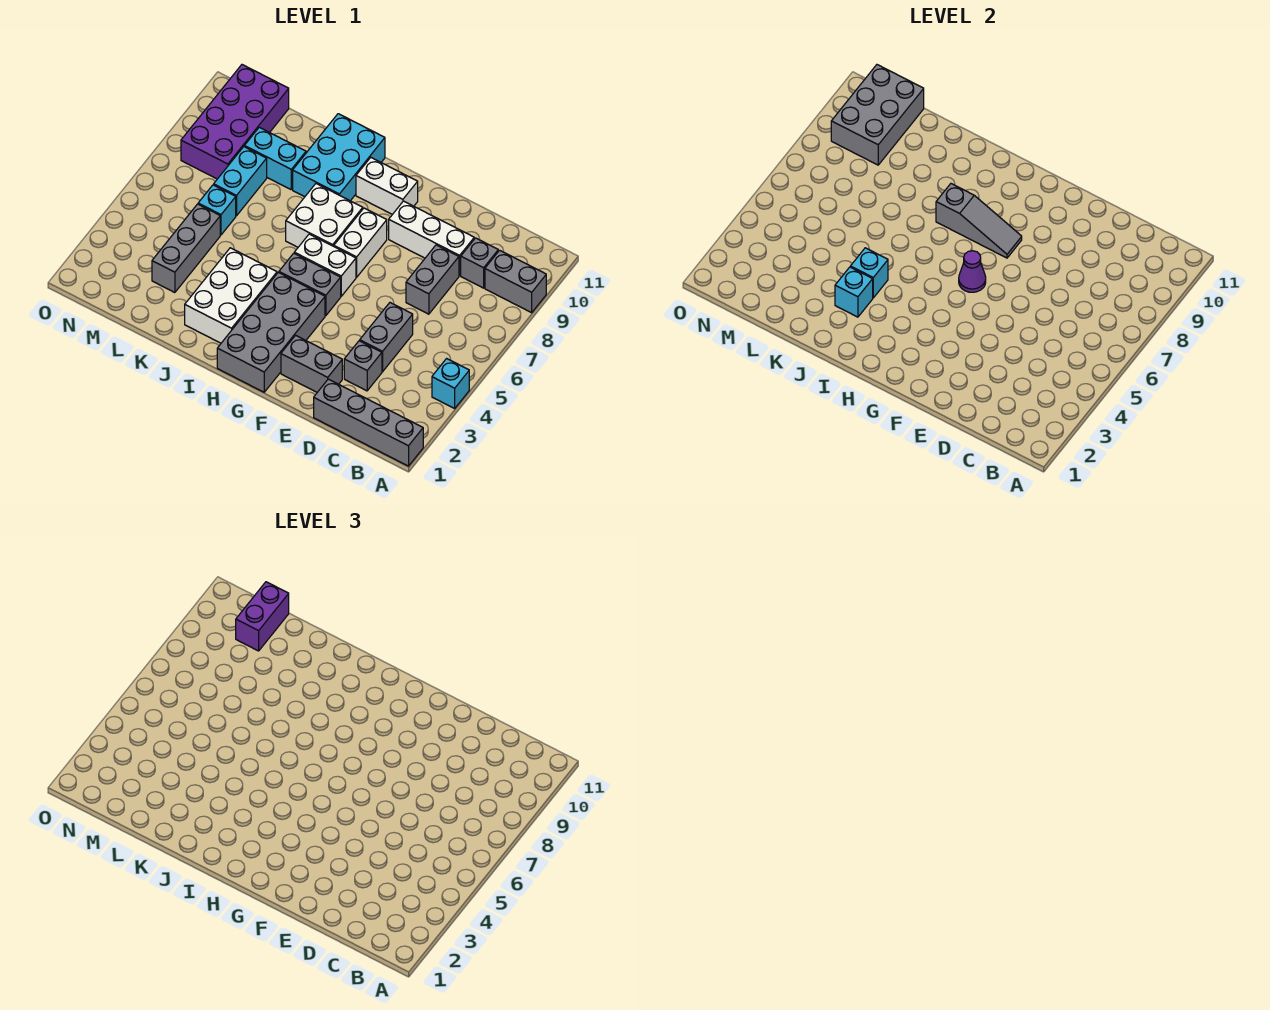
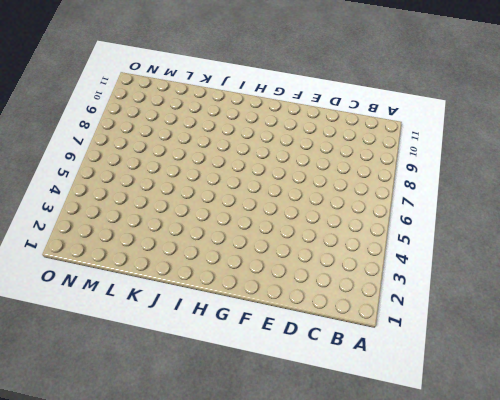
none -> grey 1x4 brick [314,379,423,466]
none -> cyan 1x1 brick [432,359,469,408]
none -> grey 1x2 brick [485,250,546,313]

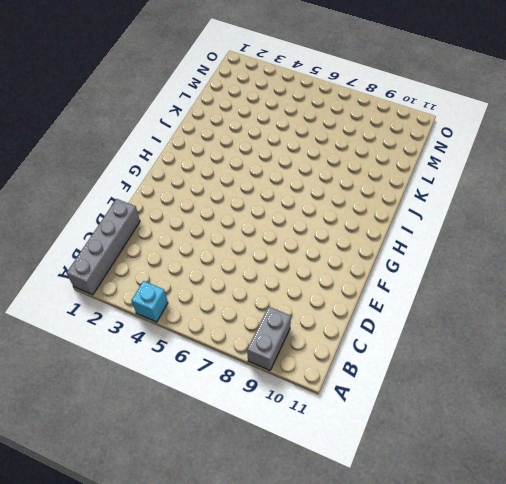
none -> grey 1x1 brick [461,238,498,288]
none -> grey 1x1 brick [344,341,382,391]
none -> grey 1x2 brick [360,303,413,372]

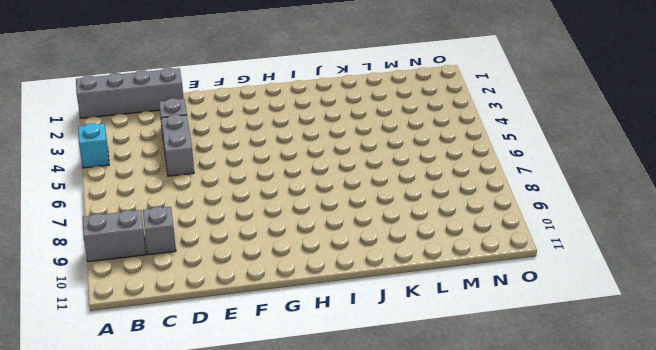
none -> grey 1x2 brick [406,245,459,314]
none -> white 1x3 brick [389,201,474,276]
none -> grey 1x2 brick [281,335,342,392]

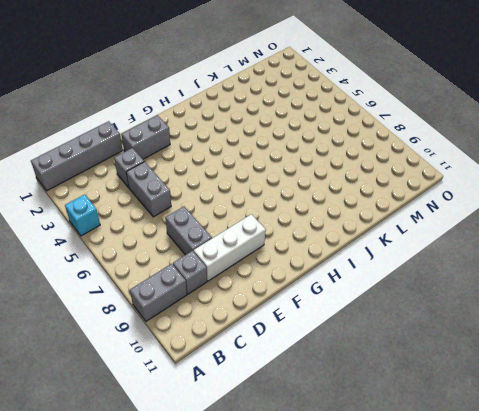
none -> grey 2x4 brick [217,272,325,392]
none -> grey 1x2 brick [279,253,341,316]
none -> white 1x2 brick [294,234,356,296]

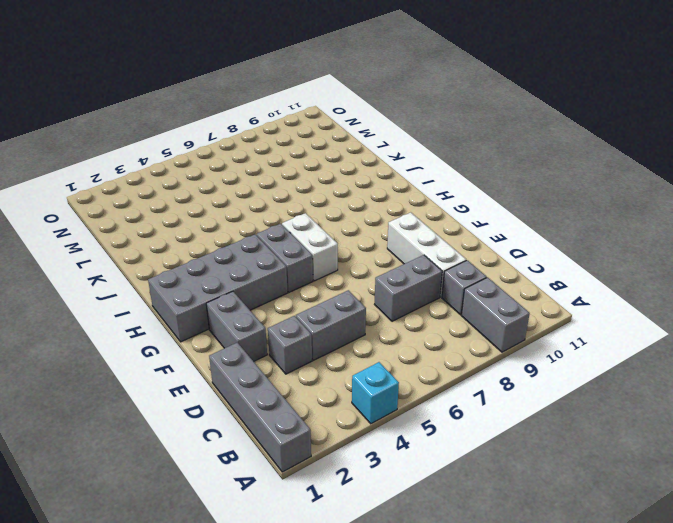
none -> white 1x2 brick [334,208,387,277]
none -> white 1x2 brick [356,158,418,214]
none -> white 2x2 brick [286,184,363,247]

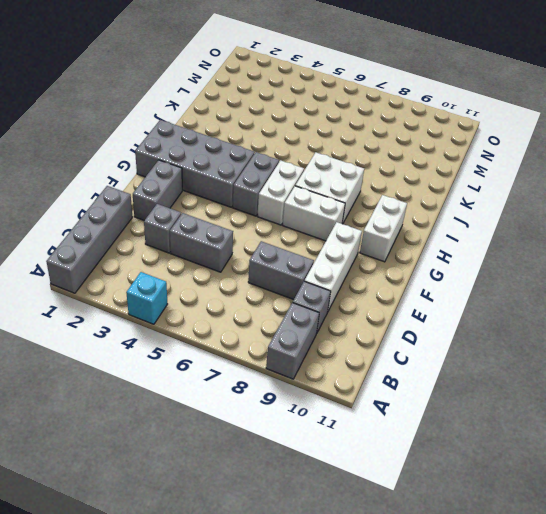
none -> white 2x3 brick [185,248,277,343]
none -> cyan 2x3 brick [293,114,385,201]
none -> cyan 1x2 brick [244,127,306,189]

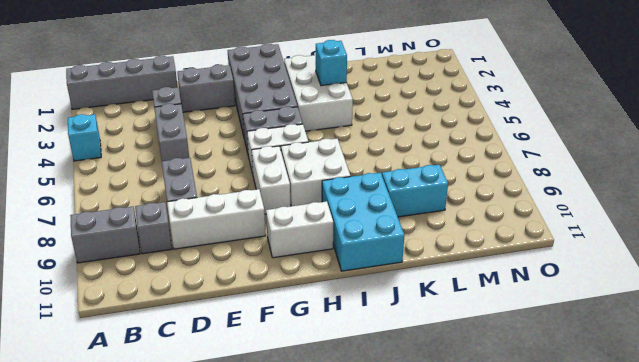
none -> grey 1x3 brick [152,204,220,293]
none -> cyan 1x1 brick [198,185,236,235]
none -> cyan 1x2 brick [214,147,267,216]

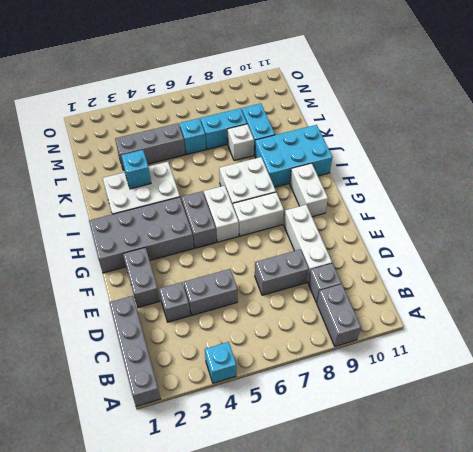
white 1x1 brick [228,124,254,161] -> none
none -> purple 2x4 brick [181,65,289,179]
none -> purple 1x1 cone [959,251,986,292]
none -> grey 1x3 slope [936,184,1022,258]

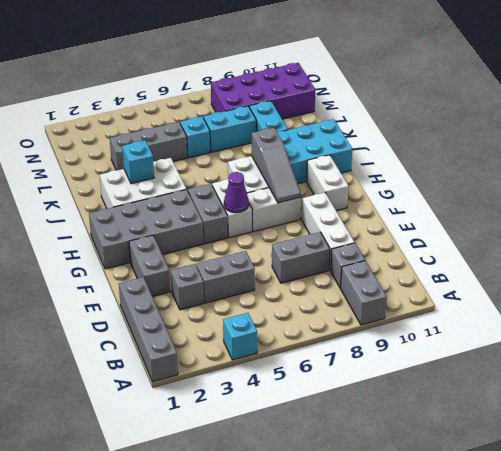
none -> cyan 1x1 brick [850,248,888,298]
none -> grey 2x3 brick [831,65,924,165]
none -> purple 1x2 brick [236,582,289,651]

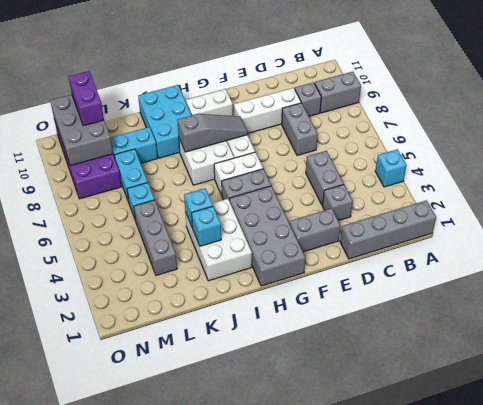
none -> purple 1x1 cone [959,251,986,292]

